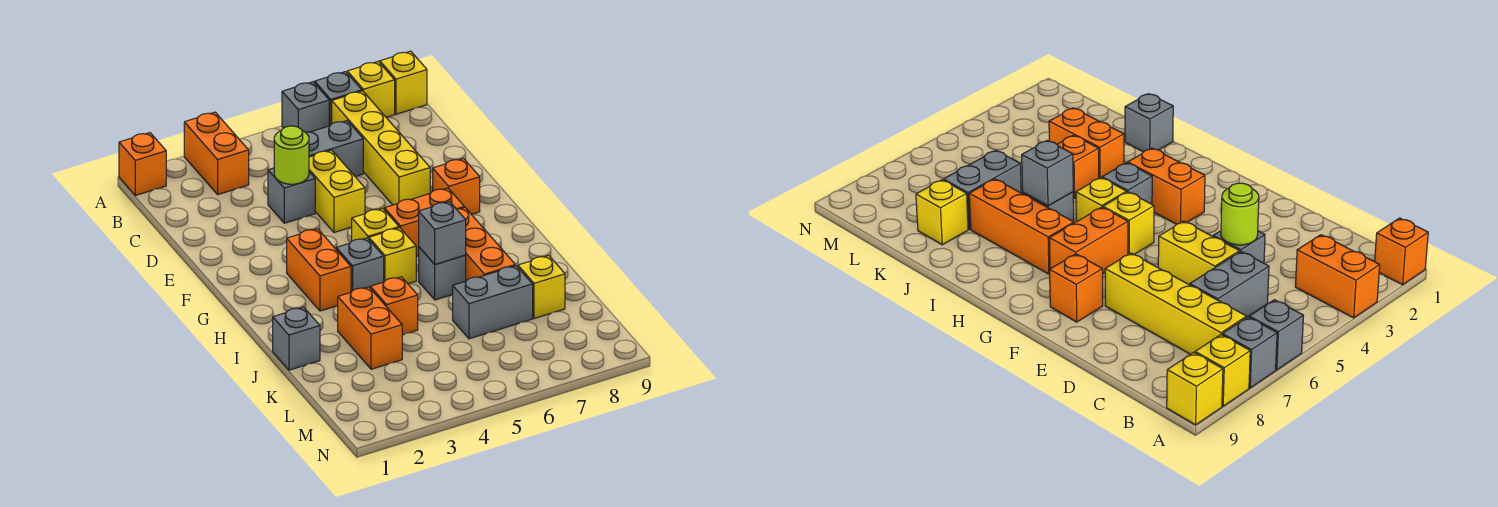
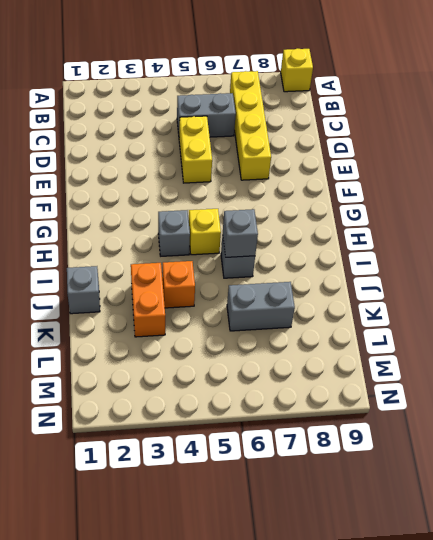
none -> orange 1x1 brick [119,133,166,196]
none -> orange 1x2 brick [184,112,249,194]
none -> grey 1x1 brick [282,82,329,132]

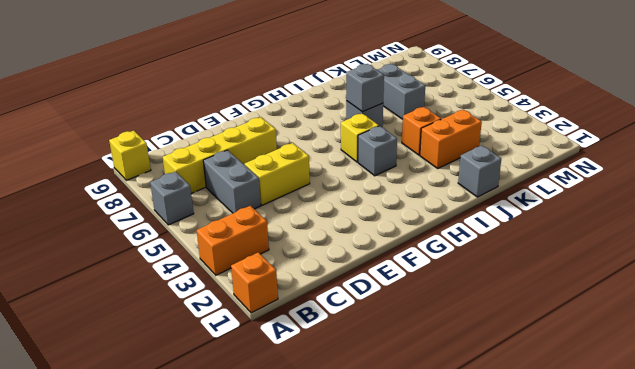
none -> grey 1x1 brick [315,72,362,126]
none -> yellow 1x1 brick [347,62,395,117]
none -> grey 1x1 brick [268,168,315,223]

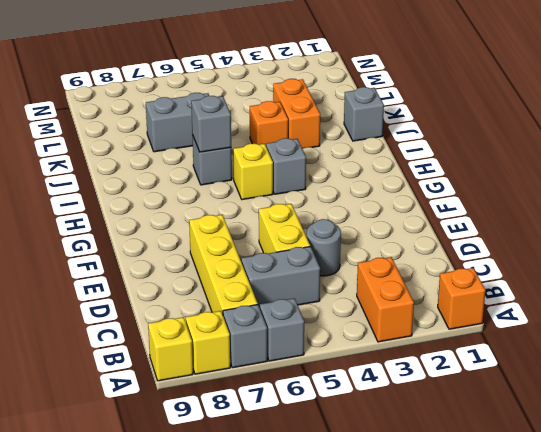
grey 1x1 round brick [307,219,341,276] -> grey 1x1 brick [268,168,315,223]
none -> orange 1x1 brick [433,158,480,215]
none -> orange 1x2 brick [287,229,351,311]
none -> yellow 1x1 brick [352,208,399,241]

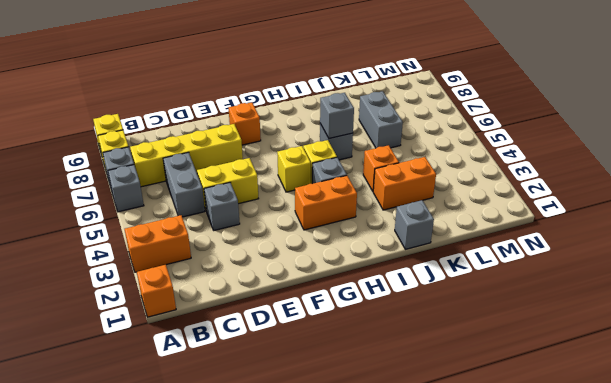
none -> orange 1x2 brick [384,188,464,256]
none -> orange 1x3 brick [457,207,515,281]
none -> yellow 1x1 brick [518,255,565,319]

